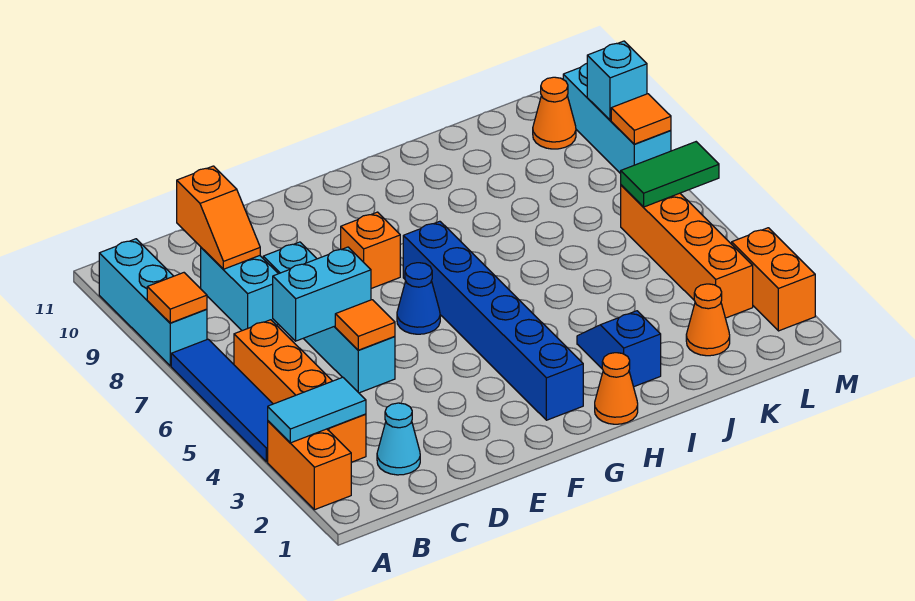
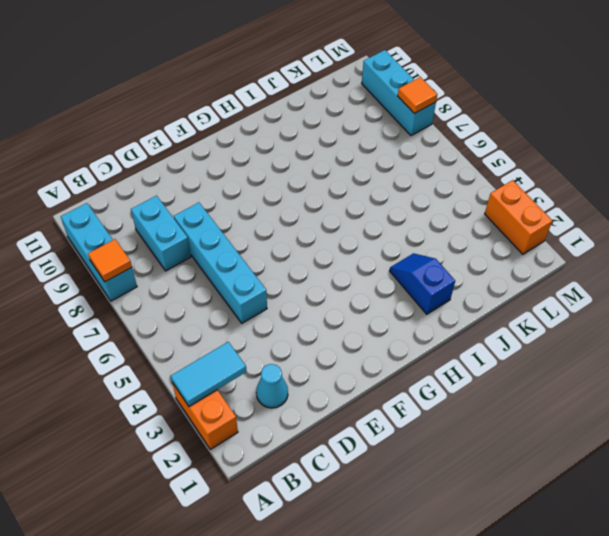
none -> blue 1x4 tile [171,339,273,462]
none -> orange 1x4 brick [234,320,366,462]
none -> blue 1x1 cone [397,263,440,334]

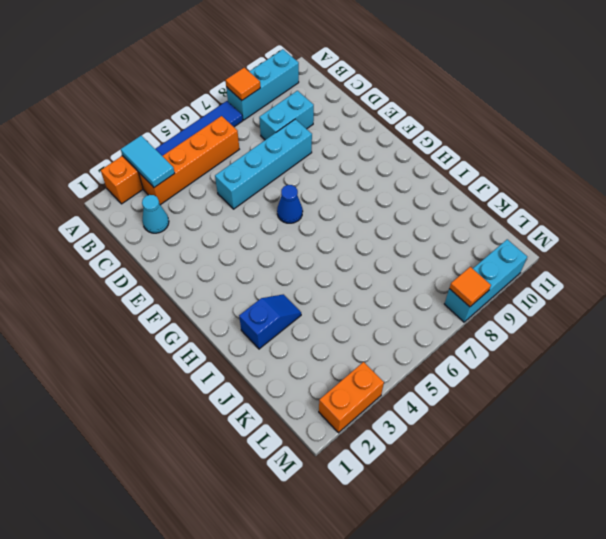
none -> orange 1x1 brick [341,212,400,288]
none -> blue 1x6 brick [403,221,583,420]
none -> orange 1x1 cone [595,353,638,424]

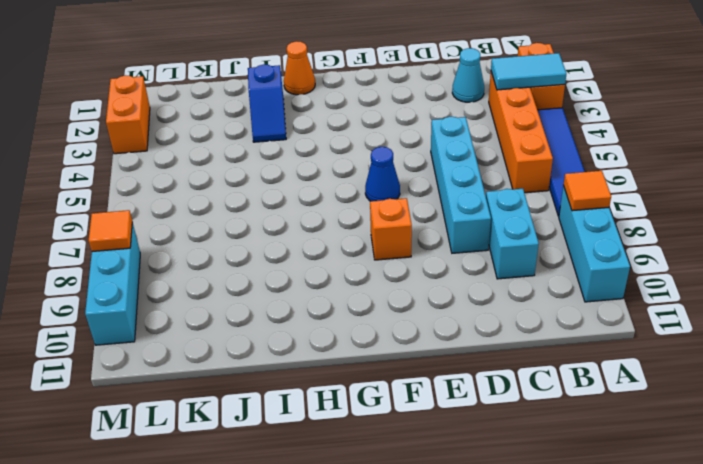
none -> blue 1x6 brick [403,221,583,420]
none -> orange 1x1 cone [686,284,730,356]
none -> orange 1x4 brick [621,185,753,318]

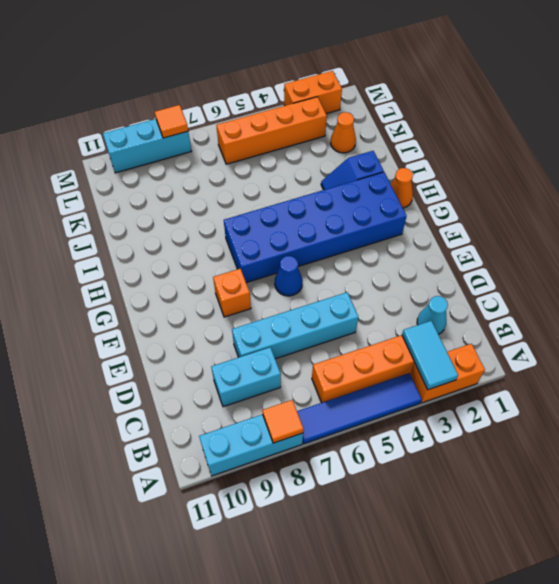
blue 2x6 brick [224,172,407,283] -> blue 1x6 brick [403,221,583,420]
none -> orange 1x1 cone [533,77,576,149]
none -> cyan 1x2 brick [273,247,371,341]
none -> orange 1x2 slope [177,166,260,269]

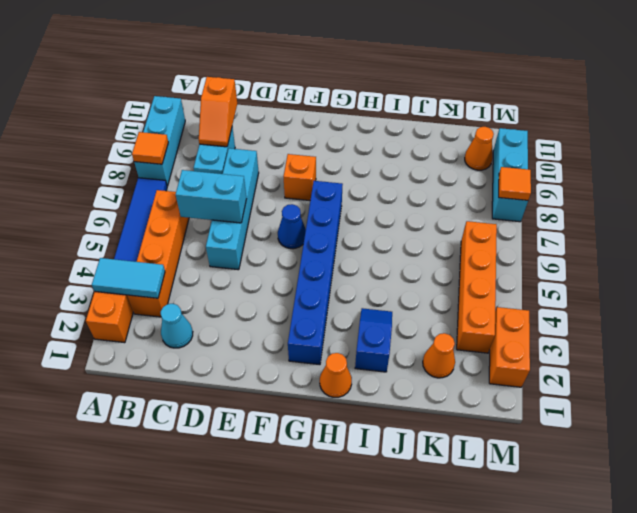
none -> orange 1x1 tile [335,300,395,350]
none -> green 1x2 tile [621,142,719,207]
none -> cyan 1x1 brick [587,41,647,120]

